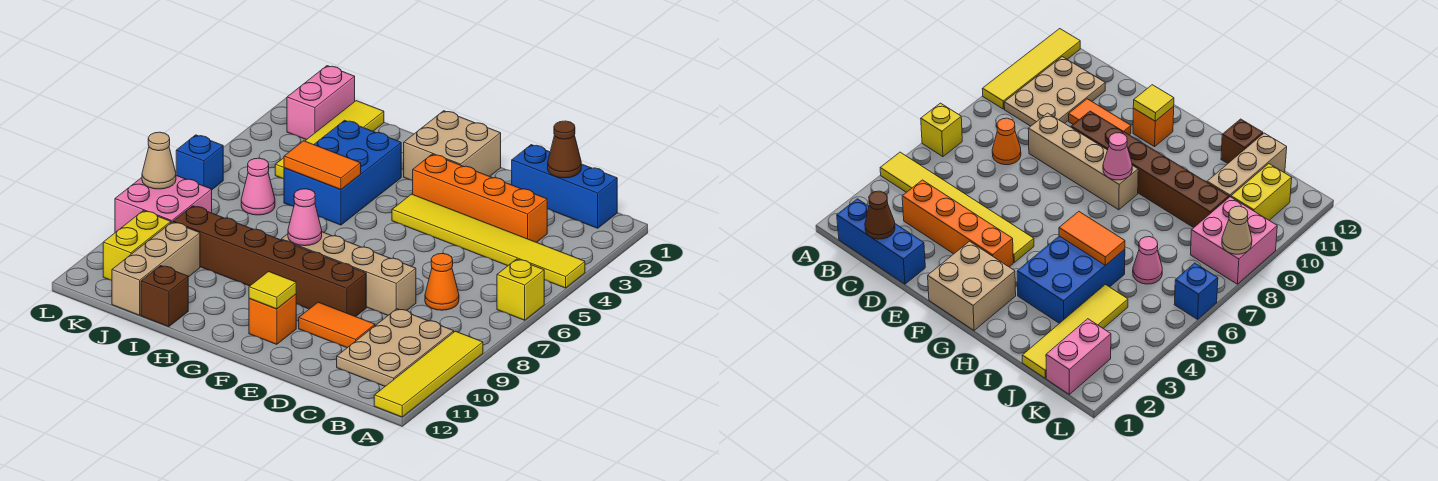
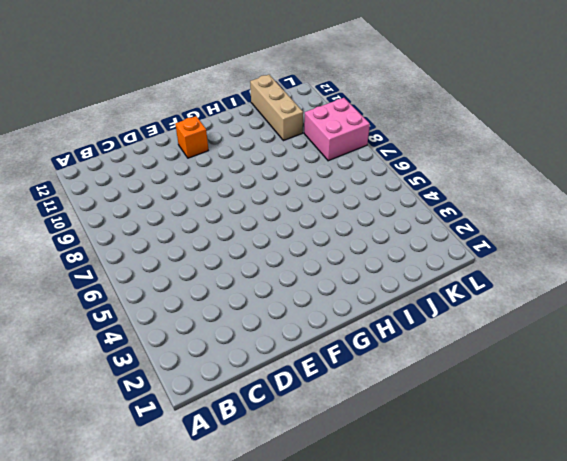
none -> yellow 1x6 tile [392,194,585,288]
none -> yellow 1x1 brick [497,259,544,320]
none -> yellow 1x4 tile [374,331,483,417]

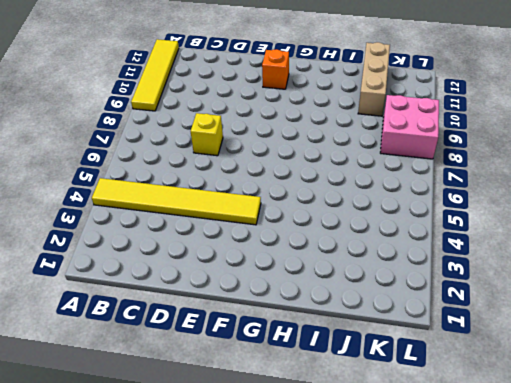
yellow 1x1 brick [191,113,223,156] -> yellow 1x1 brick moved to [497,259,544,320]
none -> blue 1x3 brick [512,145,617,228]
none -> tan 2x3 plate [337,309,454,386]
none -> orange 1x4 brick [413,154,547,242]

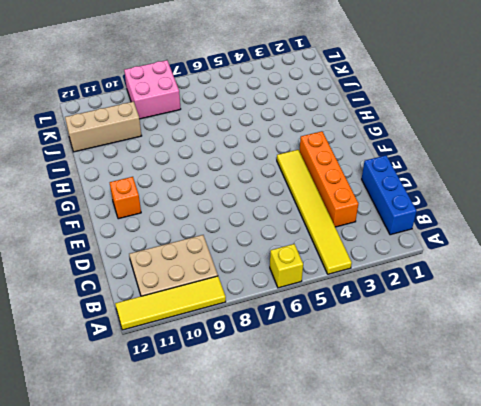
none -> orange 1x1 cone [425,254,459,310]
none -> tan 1x4 brick [281,232,416,315]
none -> orange 1x2 tile [299,302,375,348]

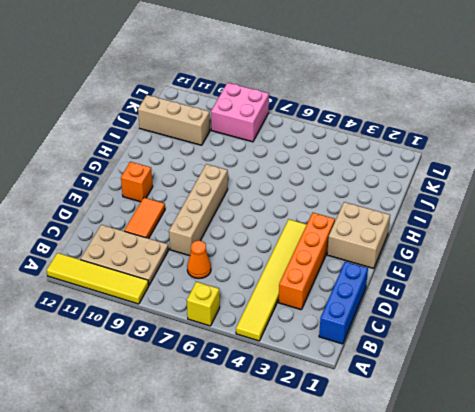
none -> brown 1x6 brick [173,206,366,317]
none -> blue 2x3 brick [284,120,401,225]
none -> brown 1x1 brick [141,266,188,327]

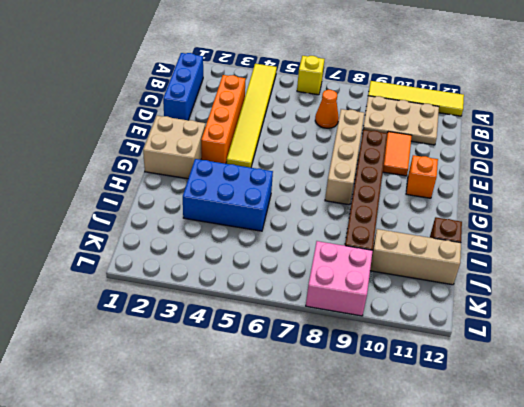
none -> yellow 1x4 tile [275,101,384,179]
none -> pink 1x1 cone [241,158,275,215]
none -> pink 1x2 brick [287,66,355,140]

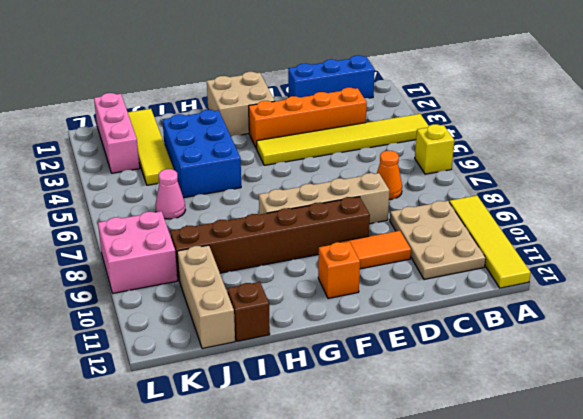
pink 1x3 brick [94,93,140,173] -> pink 1x2 brick [287,66,355,140]
none -> yellow 1x2 brick [103,211,171,280]
none -> blue 1x1 brick [176,135,223,189]
none -> brown 1x1 cone [548,121,581,178]

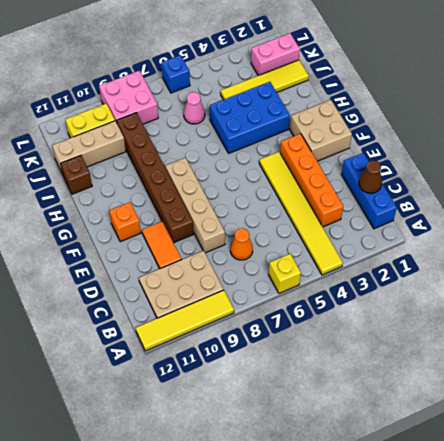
none -> yellow 1x1 tile [249,271,296,309]
none -> pink 1x1 cone [288,189,322,246]
none -> orange 1x2 tile [284,141,361,190]

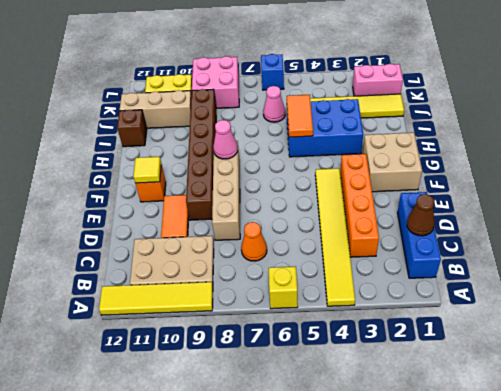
none -> tan 1x1 cone [142,132,176,189]

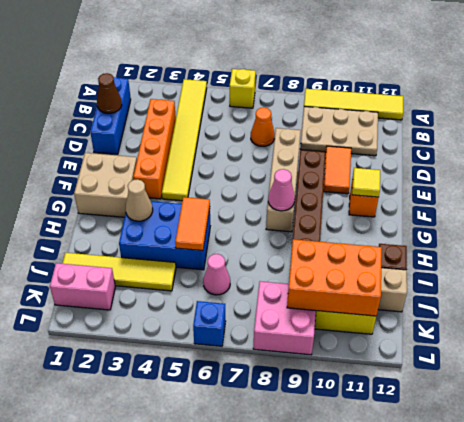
tan 1x1 cone [126,179,153,221] -> tan 1x1 cone moved to [142,132,176,189]
orange 2x3 brick [287,239,382,316] -> none

